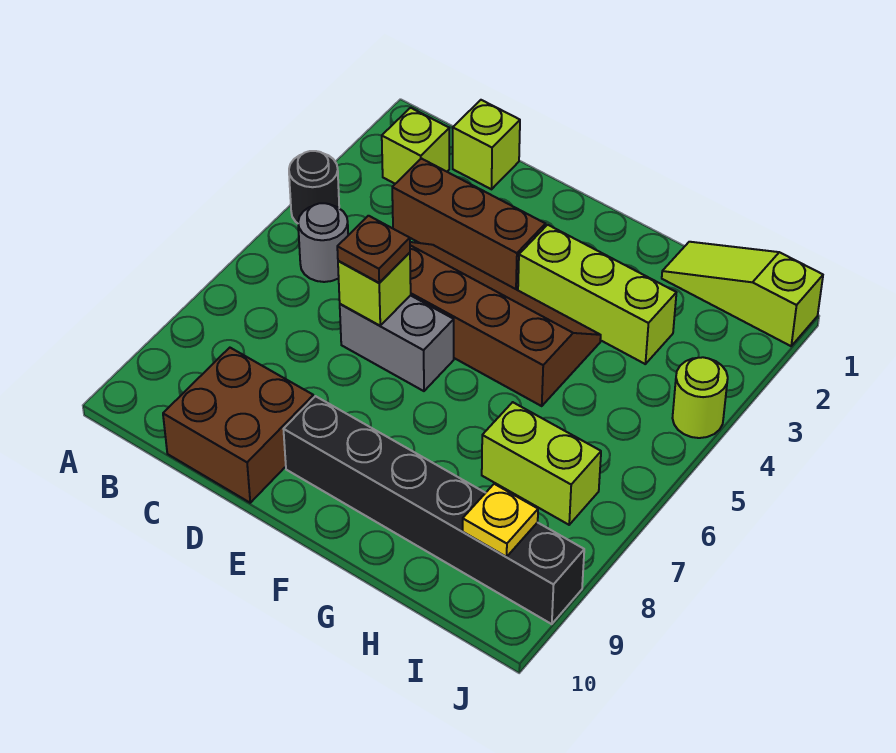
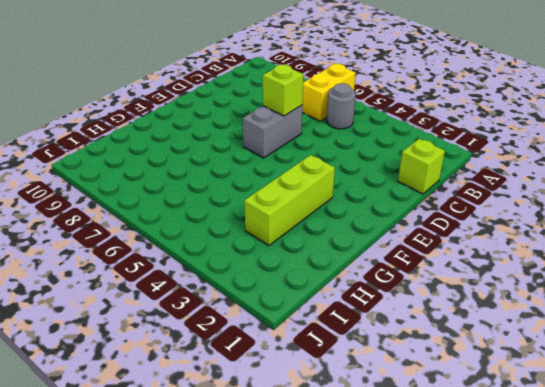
yellow 1x2 brick [302,64,356,121] -> none
none -> black 1x1 round brick [289,151,339,223]
none -> lime 1x1 brick [382,108,449,184]
none -> brown 1x3 brick [392,159,545,290]

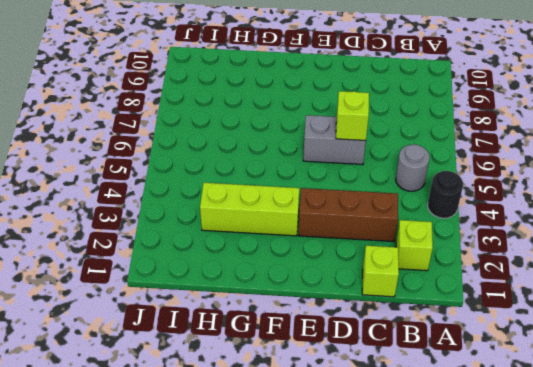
none -> brown 2x2 brick [163,348,313,503]
none -> brown 2x4 slope [410,242,601,406]
none -> black 1x6 brick [284,396,584,624]

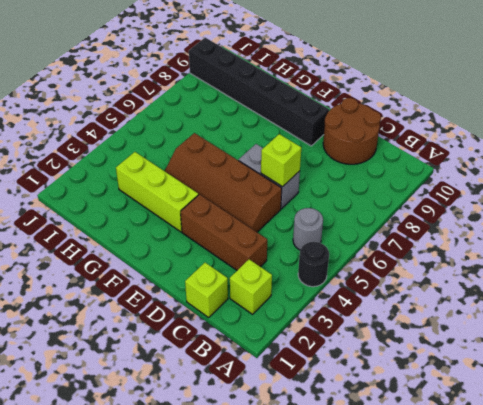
brown 2x2 round brick [323,98,381,164] -> brown 2x2 brick [163,348,313,503]
none -> lime 1x3 slope [662,242,823,346]
none -> lime 1x2 brick [482,402,601,525]
none -> lime 1x1 round brick [673,357,728,438]

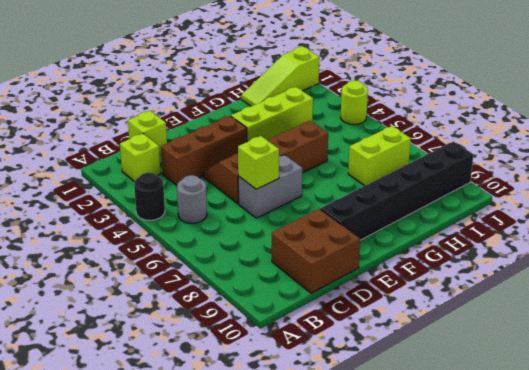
none -> yellow 1x1 plate [463,484,538,557]
none -> brown 1x1 plate [337,216,410,283]

